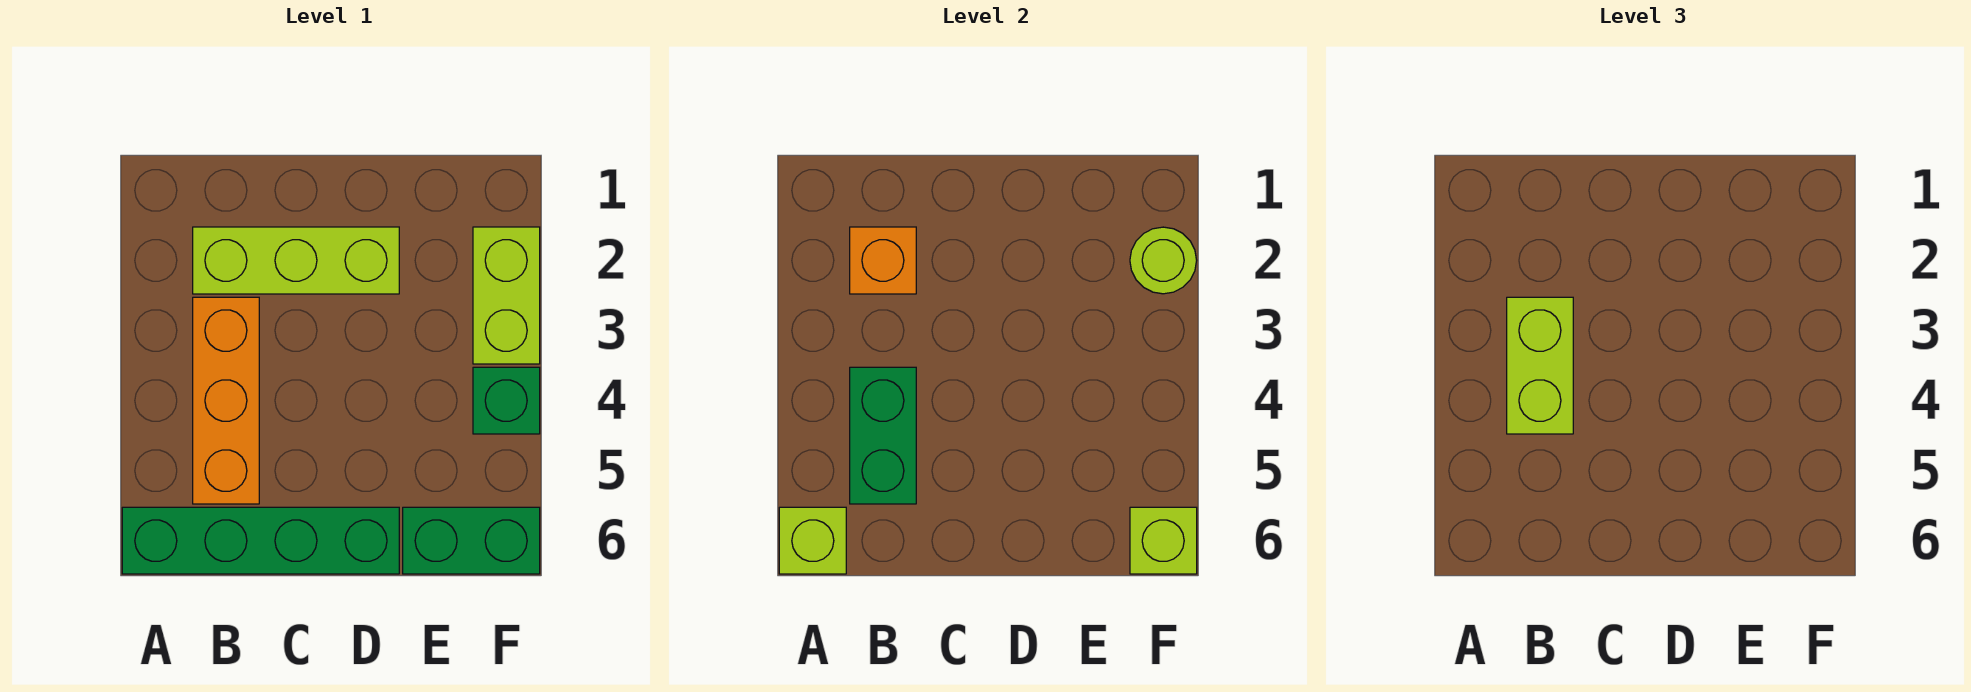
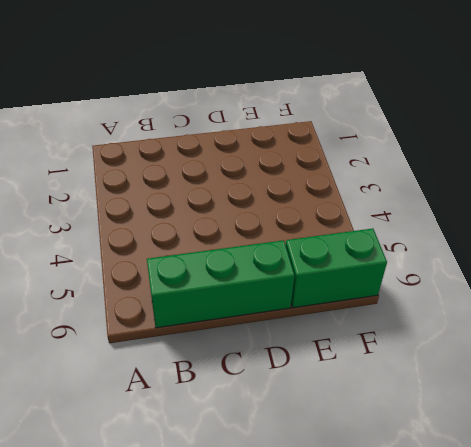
green 1x3 brick [147,240,294,328] -> green 1x4 brick [122,507,399,574]
none -> lime 1x3 brick [193,227,399,294]
none -> orange 1x3 brick [193,297,259,504]
none -> lime 1x2 brick [473,227,540,364]

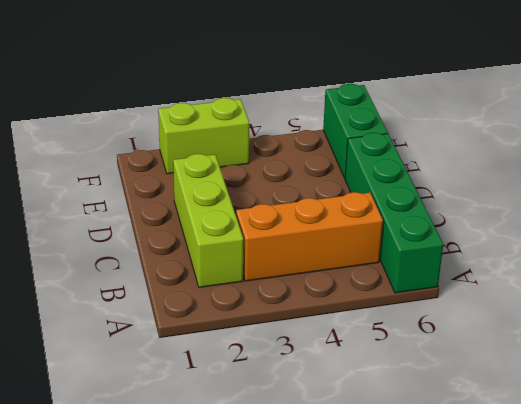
none -> green 1x1 brick [473,367,540,434]
none -> lime 1x1 brick [779,507,846,574]
none -> orange 1x1 brick [850,227,916,294]

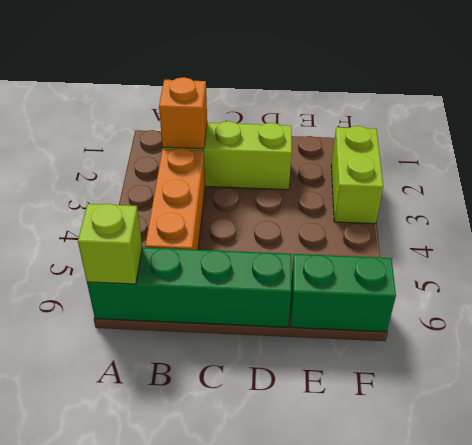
none -> green 1x1 brick [473,367,540,434]
none -> green 1x2 brick [850,367,916,504]
none -> lime 1x1 round brick [1130,227,1197,294]

